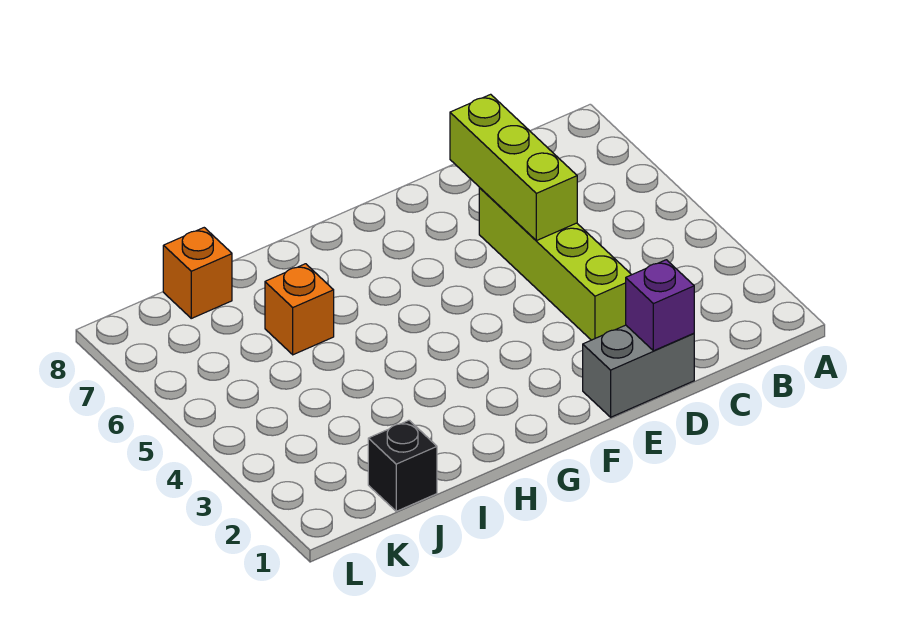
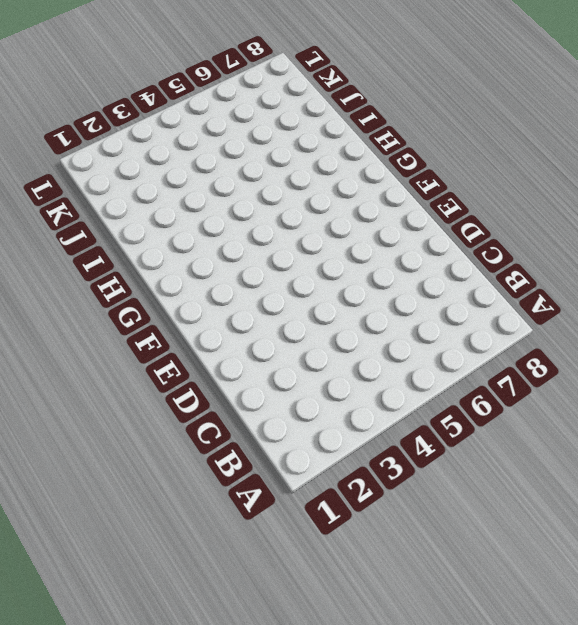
none -> grey 1x2 brick [583,325,694,417]
none -> lime 1x4 brick [479,188,632,340]

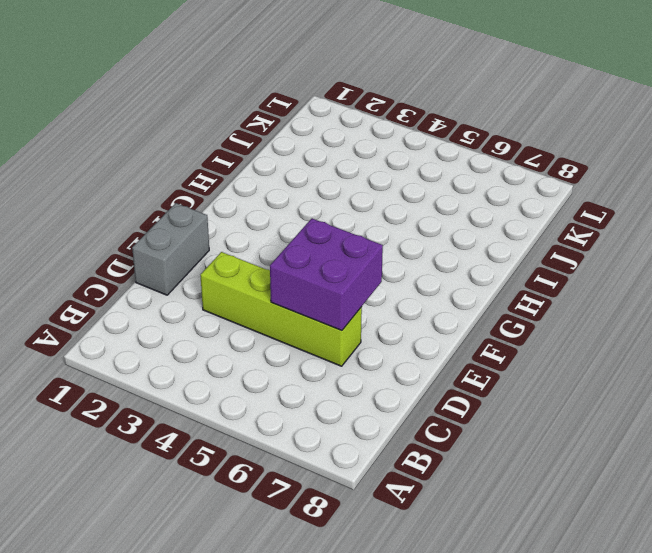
purple 2x2 brick [270,219,383,331] -> lime 1x3 brick [450,94,577,241]
none -> orange 1x1 brick [265,264,334,355]
none -> black 1x1 brick [368,420,437,511]

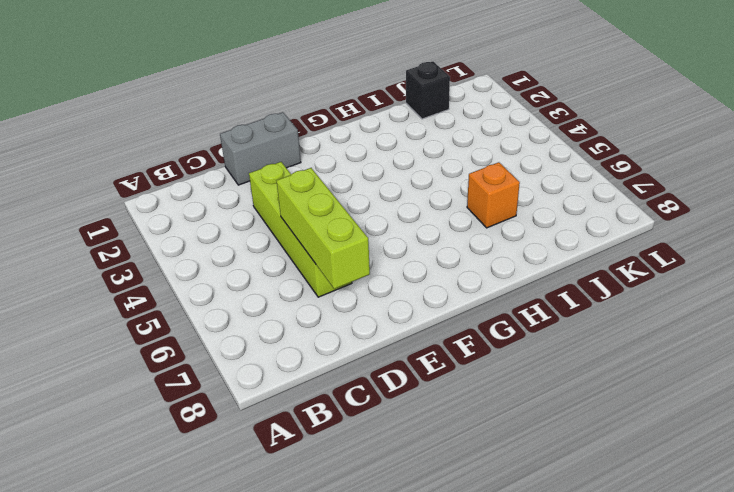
none -> orange 1x1 brick [163,228,232,318]
none -> purple 1x1 brick [626,260,694,351]

